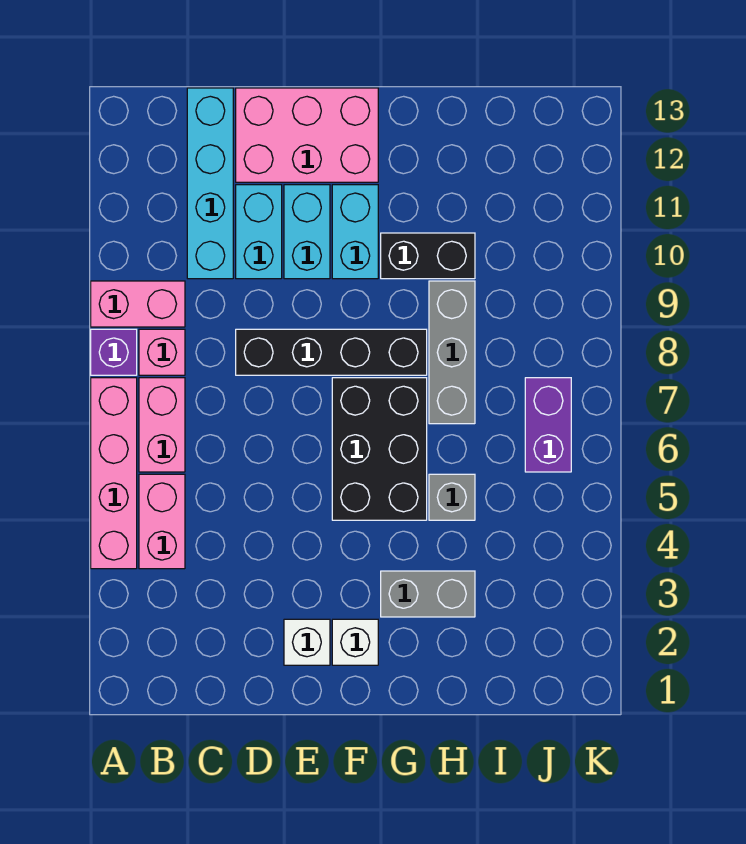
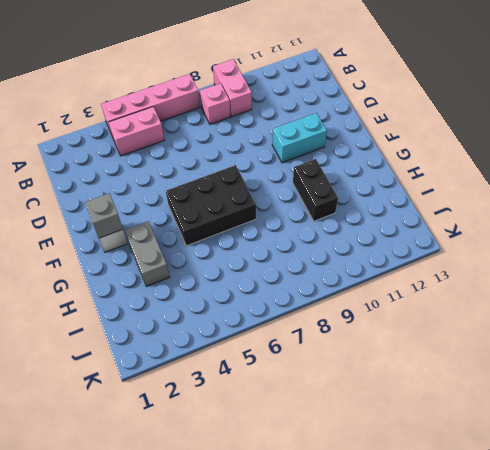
grey 1x1 brick [85,193,123,238] -> grey 1x1 brick moved to [429,474,475,520]
none -> purple 1x1 brick [91,329,137,375]
none -> pink 1x2 brick [139,378,185,472]
none -> cyan 1x4 brick [187,88,233,279]

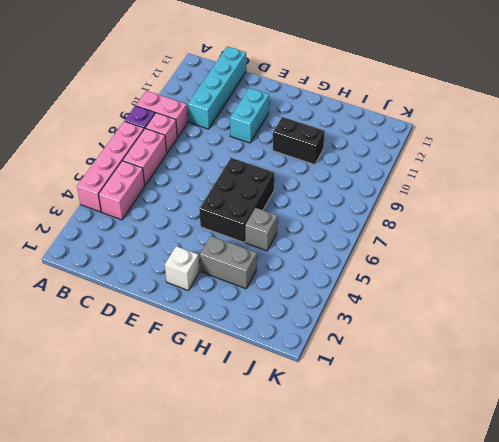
none -> black 1x4 brick [236,329,427,375]
none -> cyan 1x2 brick [236,185,282,279]
none -> pink 2x3 brick [236,88,378,182]

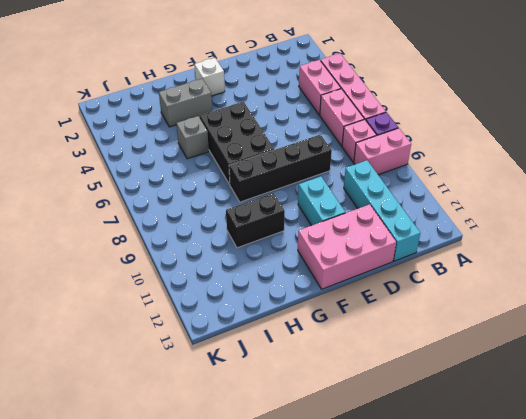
none -> cyan 1x2 brick [236,185,282,279]
none -> white 1x1 brick [284,619,330,665]
none -> cyan 1x2 brick [332,185,378,279]

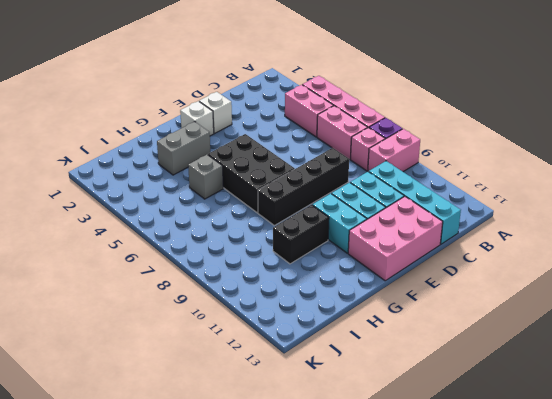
none -> grey 1x3 brick [429,281,475,424]
none -> purple 1x2 brick [525,378,571,472]

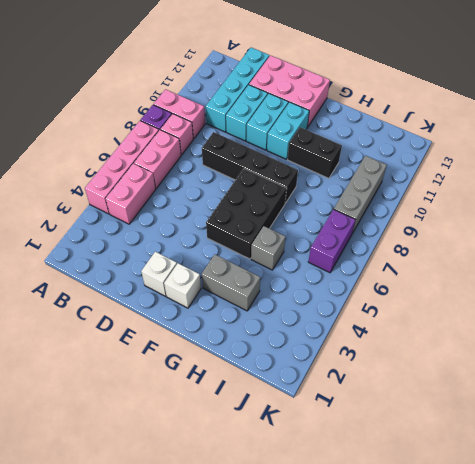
grey 1x3 brick [334,156,387,233] -> grey 1x3 brick moved to [429,281,475,424]

